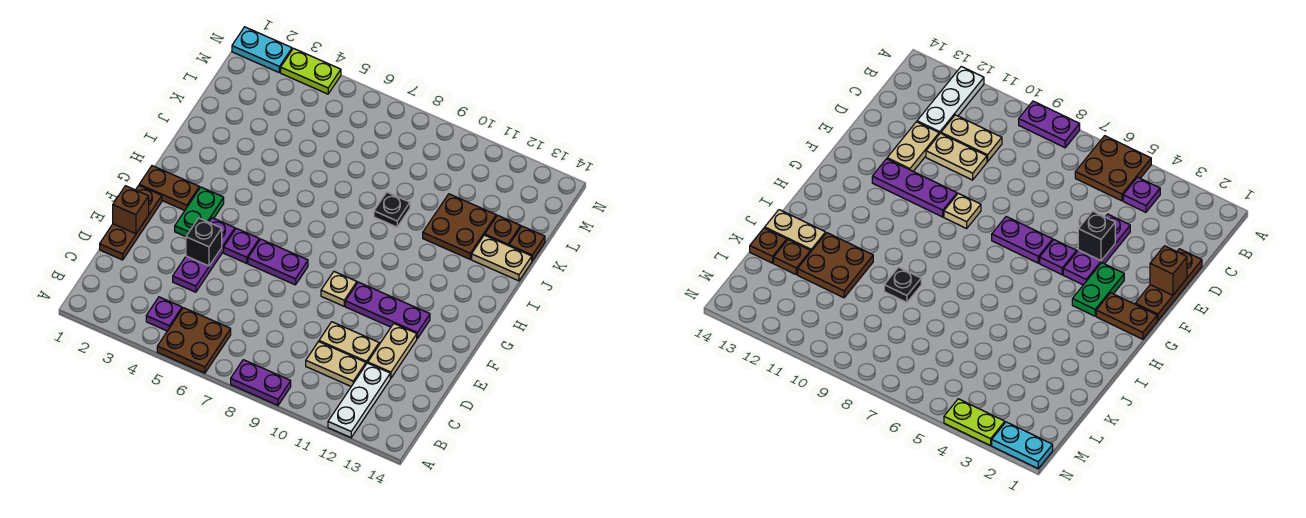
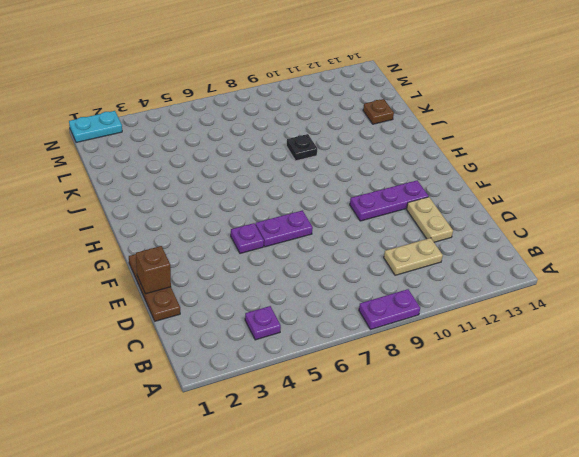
none -> brown 2x2 plate [157,308,231,373]
none -> white 1x3 plate [328,363,390,438]
none -> purple 1x3 plate [173,218,235,292]

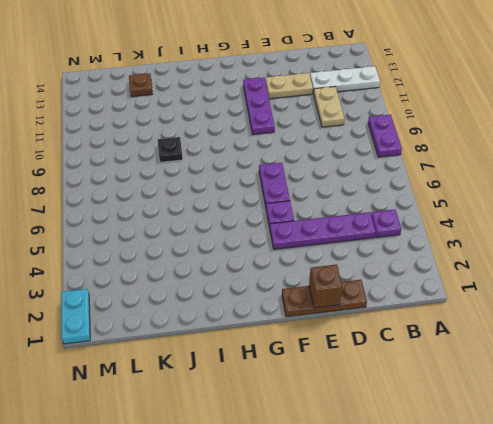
purple 1x4 plate [270,212,376,249] -> purple 1x3 plate [173,218,235,292]
none -> brown 2x2 plate [157,308,231,373]
none -> tan 1x2 plate [319,322,379,364]
none -> green 1x2 plate [175,187,224,237]

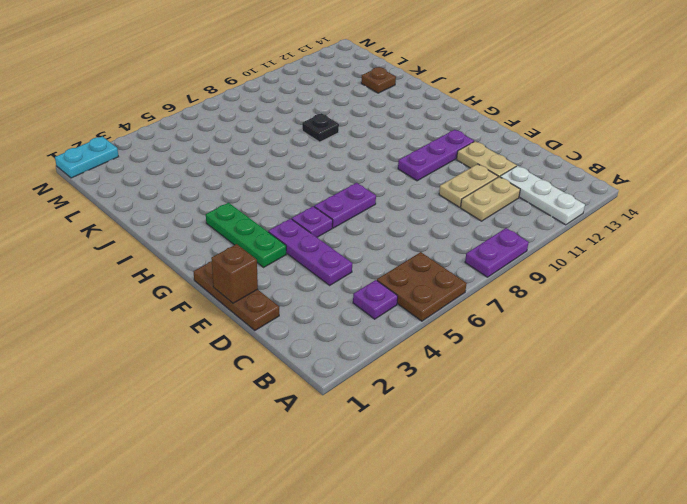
green 1x3 plate [206,203,286,267] -> green 1x2 plate [175,187,224,237]
none -> tan 1x1 plate [321,272,357,306]
none -> brown 1x2 plate [139,166,199,210]
none -> brown 2x2 plate [423,194,496,259]

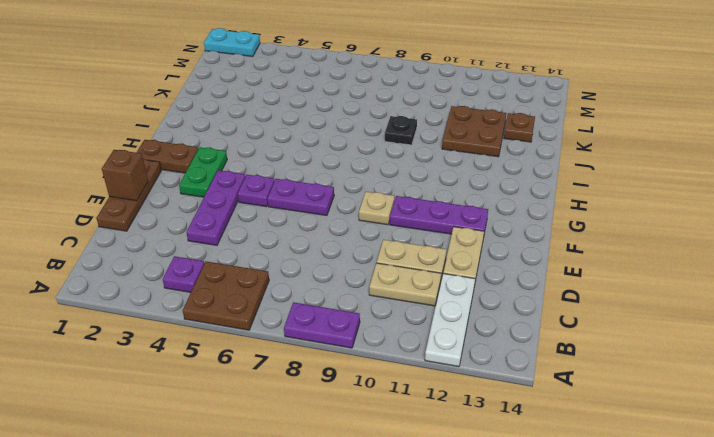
none -> tan 1x2 plate [472,235,532,281]
none -> brown 1x1 plate [509,226,545,261]
none -> lime 1x2 plate [281,48,341,94]

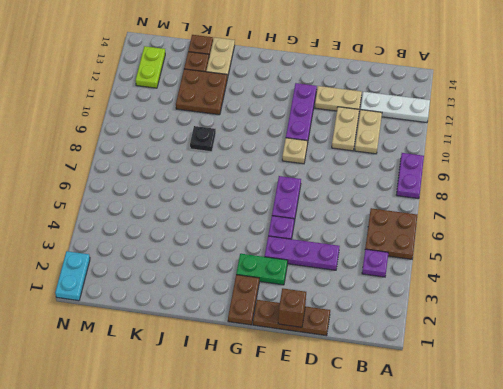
lime 1x2 plate [136,46,165,88] -> lime 1x2 plate moved to [281,48,341,94]
none -> black 1x1 brick [186,218,222,266]

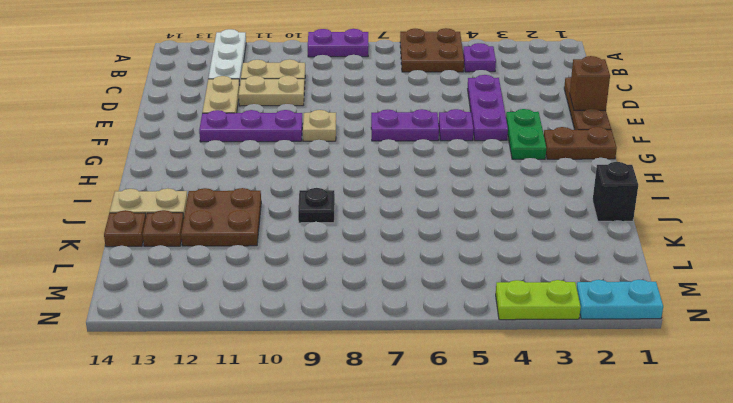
black 1x1 brick [593,162,638,221] -> black 1x1 brick moved to [186,218,222,266]

